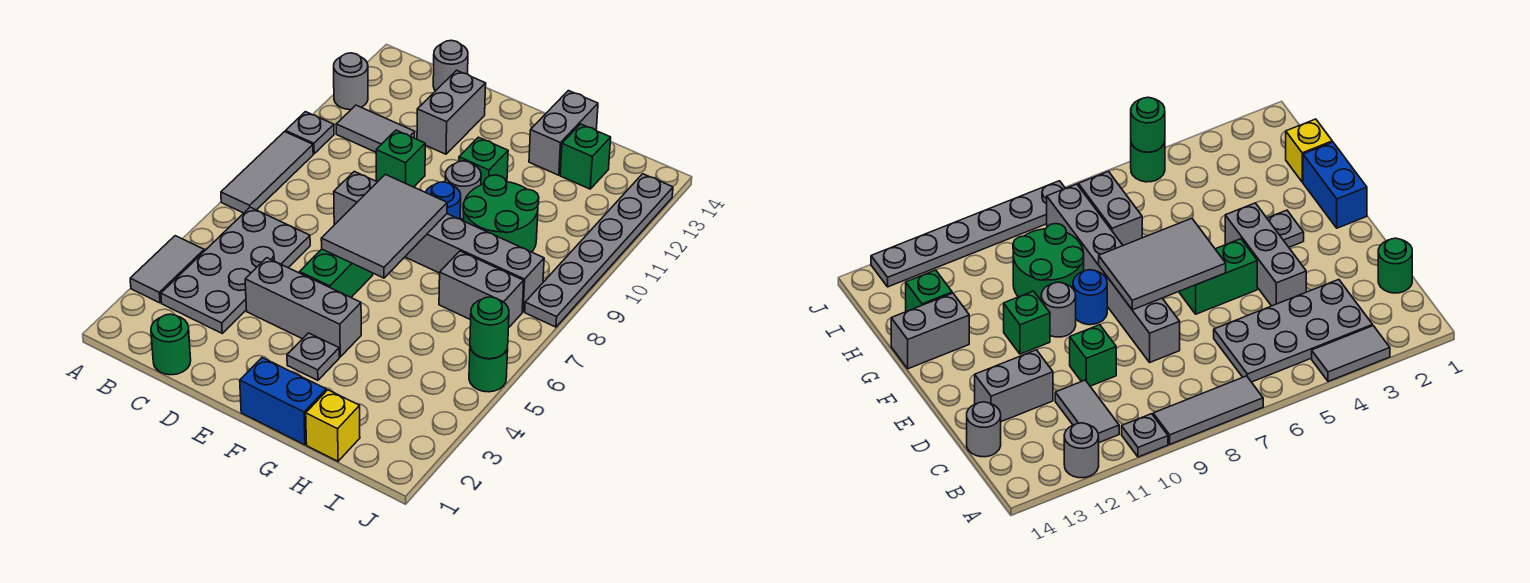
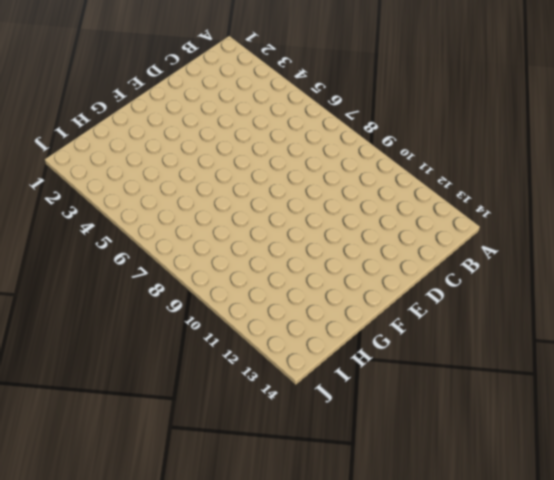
none -> grey 1x2 tile [130,236,204,303]
none -> grey 1x3 tile [221,132,313,213]
none -> grey 1x1 plate [286,112,334,154]

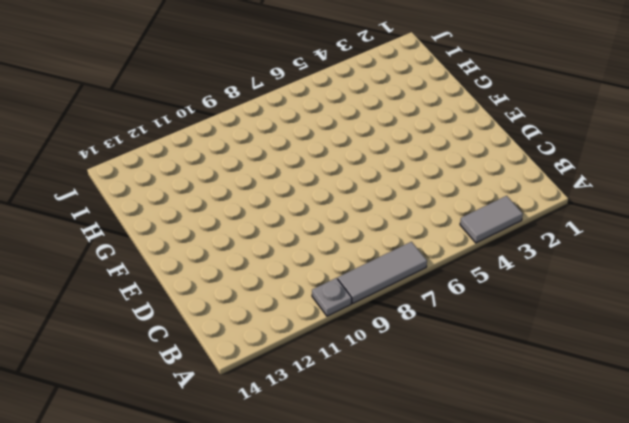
none -> grey 1x1 round brick [334,53,368,110]
none -> grey 2x4 plate [161,207,310,333]
none -> grey 1x2 tile [336,105,415,152]

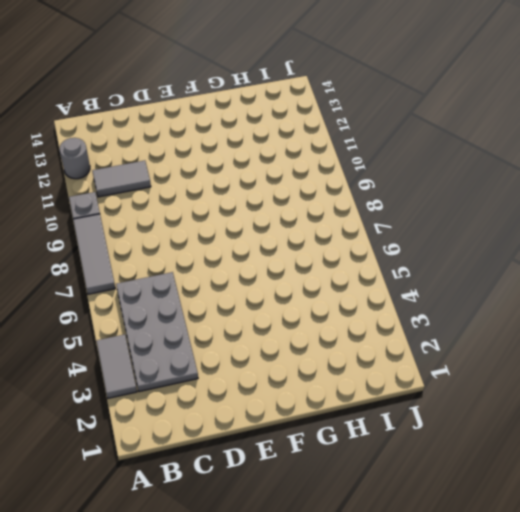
none -> green 1x1 round brick [151,314,191,375]
none -> grey 1x1 round brick [433,40,468,91]
none -> grey 1x3 brick [245,258,361,357]

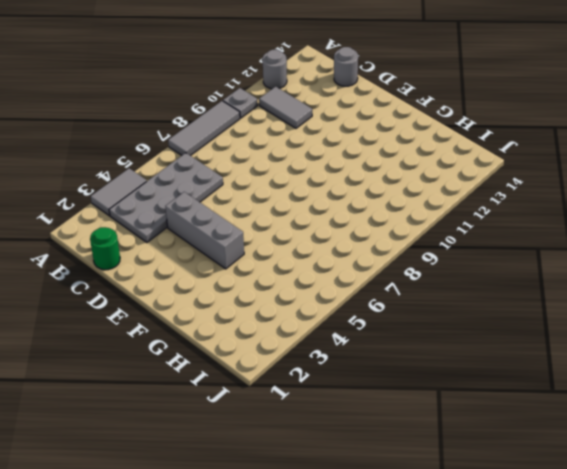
none -> grey 1x6 brick [334,172,544,312]
none -> green 1x1 brick [376,130,425,187]
none -> grey 1x2 brick [417,70,486,154]

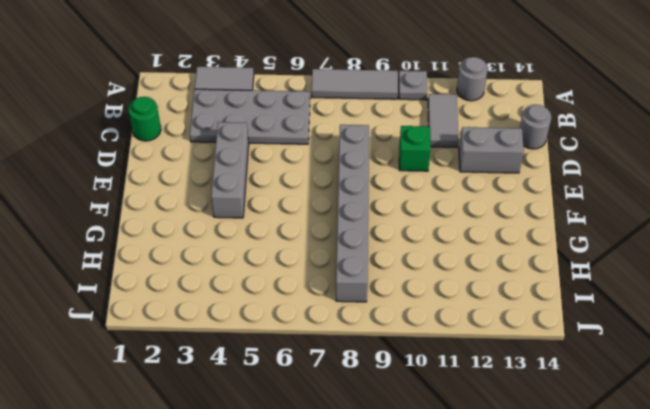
none -> green 1x2 brick [299,249,373,297]
none -> blue 1x2 brick [240,358,326,445]
none -> grey 1x1 plate [287,333,339,380]

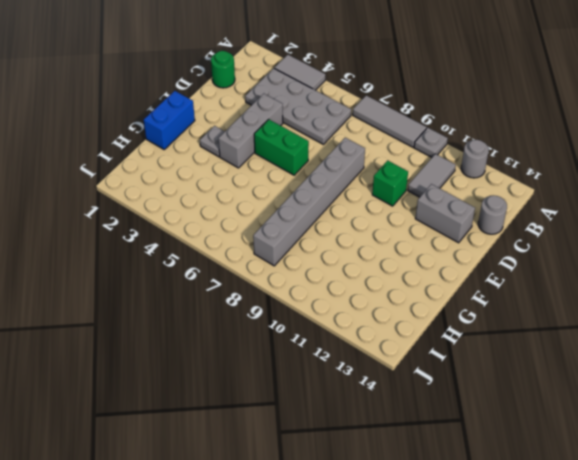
none -> blue 1x1 round brick [425,182,461,219]
none -> grey 1x1 round brick [445,161,481,219]
none -> green 1x1 brick [459,137,508,185]

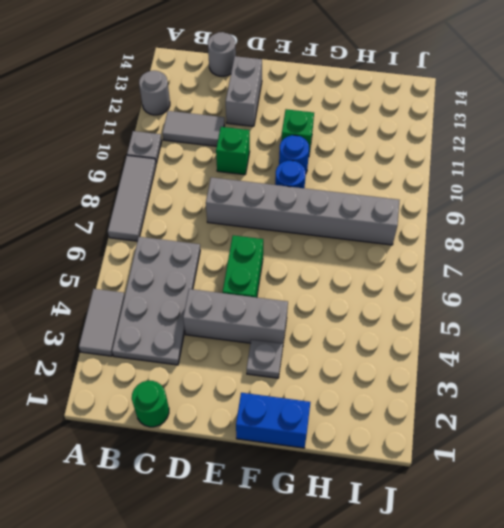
blue 1x1 round brick [279,135,309,172] -> grey 1x1 round brick [445,161,481,219]
none -> green 2x2 round brick [463,175,539,252]
none -> grey 1x2 brick [529,91,598,175]
none -> yellow 1x1 brick [306,390,360,461]

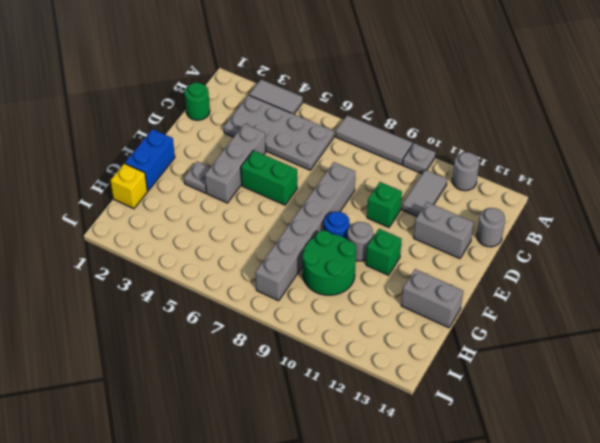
none -> grey 1x2 brick [439,251,524,327]
none -> green 1x1 brick [560,124,611,189]
none -> green 1x1 round brick [469,348,508,392]

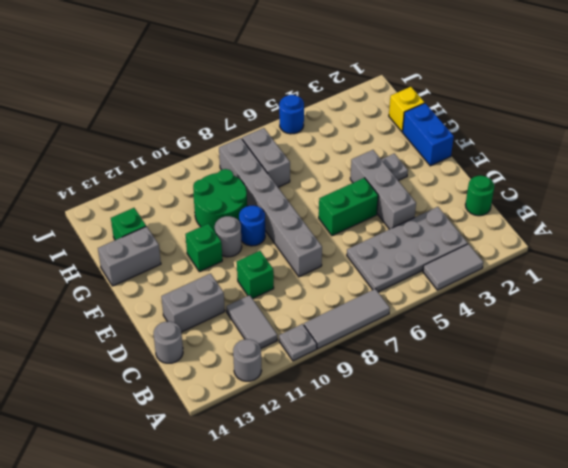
blue 1x1 round brick [279,95,304,134] -> green 1x1 round brick [469,348,508,392]
none -> grey 1x6 plate [525,174,673,327]
none -> grey 2x3 tile [321,174,447,278]
none -> green 1x1 round brick [470,297,509,359]

